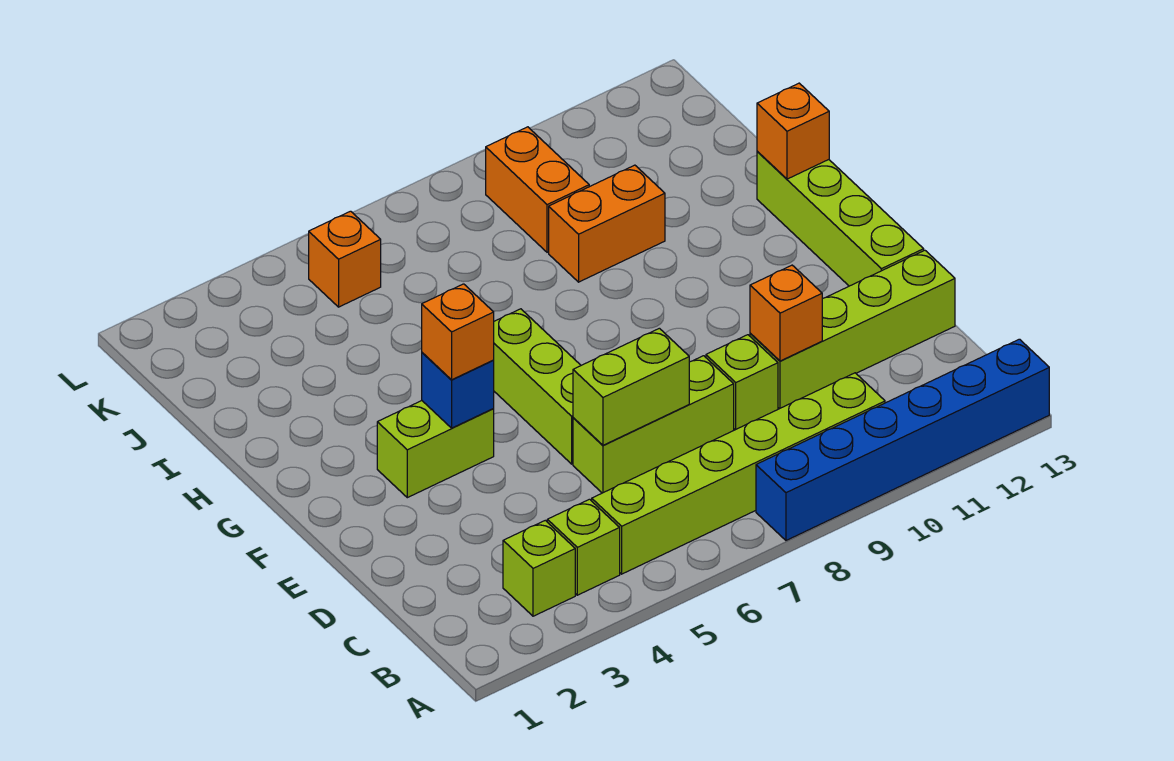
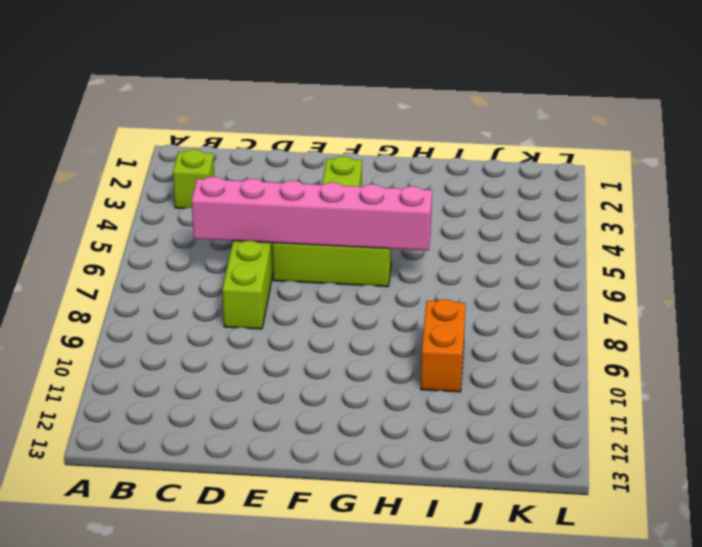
pink 1x6 brick [192,177,432,251] -> lime 1x2 brick [573,328,689,445]
none -> blue 1x6 brick [756,339,1049,540]
none -> lime 1x1 brick [547,499,620,595]
none -> lime 1x6 brick [592,373,885,574]

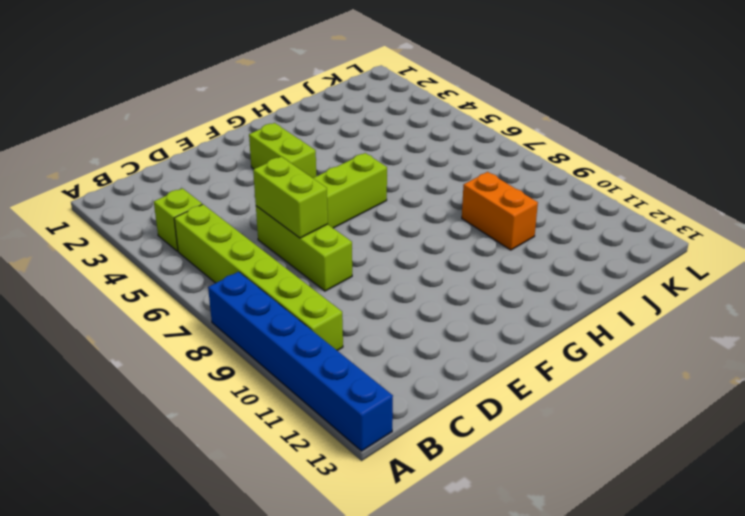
none -> lime 1x1 brick [503,520,575,616]
none -> lime 1x1 brick [706,335,778,430]
none -> lime 1x4 brick [750,250,955,409]

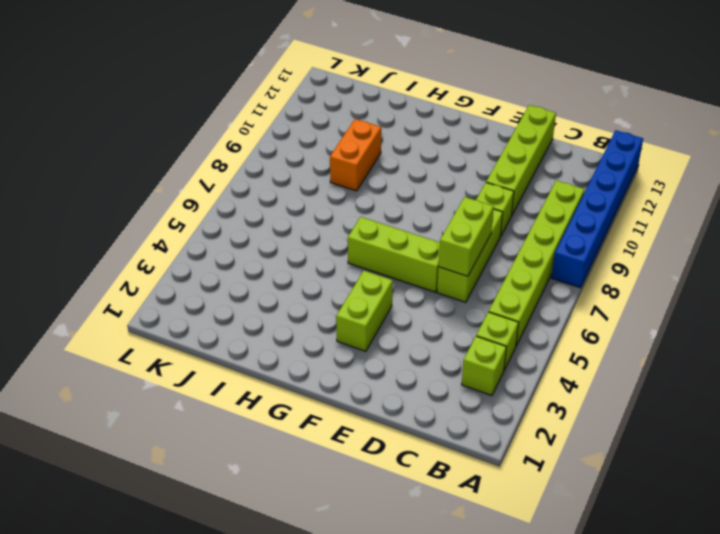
none -> lime 1x4 brick [757,151,924,286]
none -> orange 1x2 brick [486,127,589,252]
none -> orange 1x1 brick [309,211,381,307]

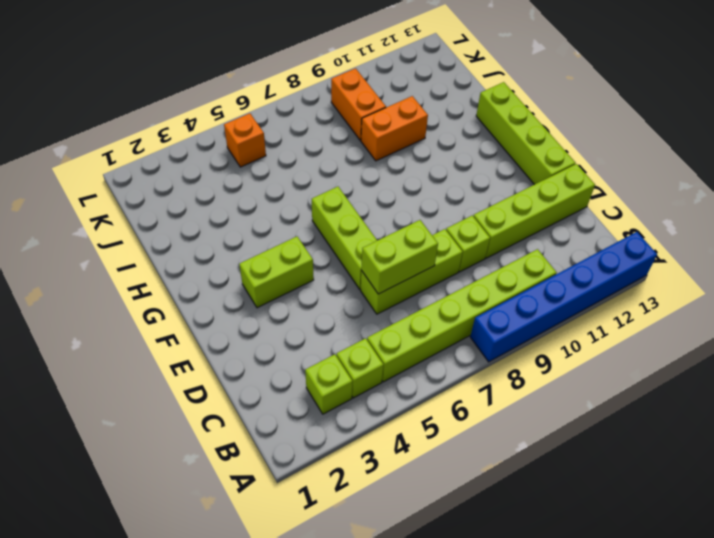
none -> orange 1x1 brick [750,265,822,361]
none -> blue 1x1 brick [422,353,494,428]
none -> orange 1x1 brick [757,83,829,179]

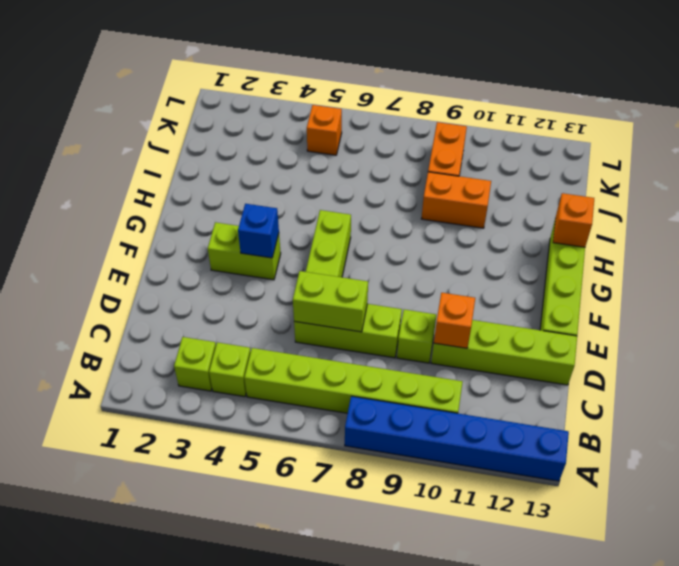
none -> orange 1x1 brick [422,284,494,380]

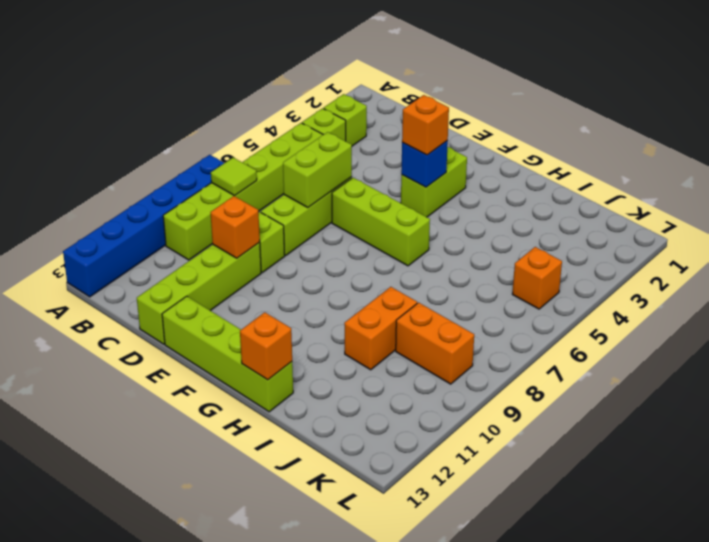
lime 1x1 tile [211,158,257,196] -> none

